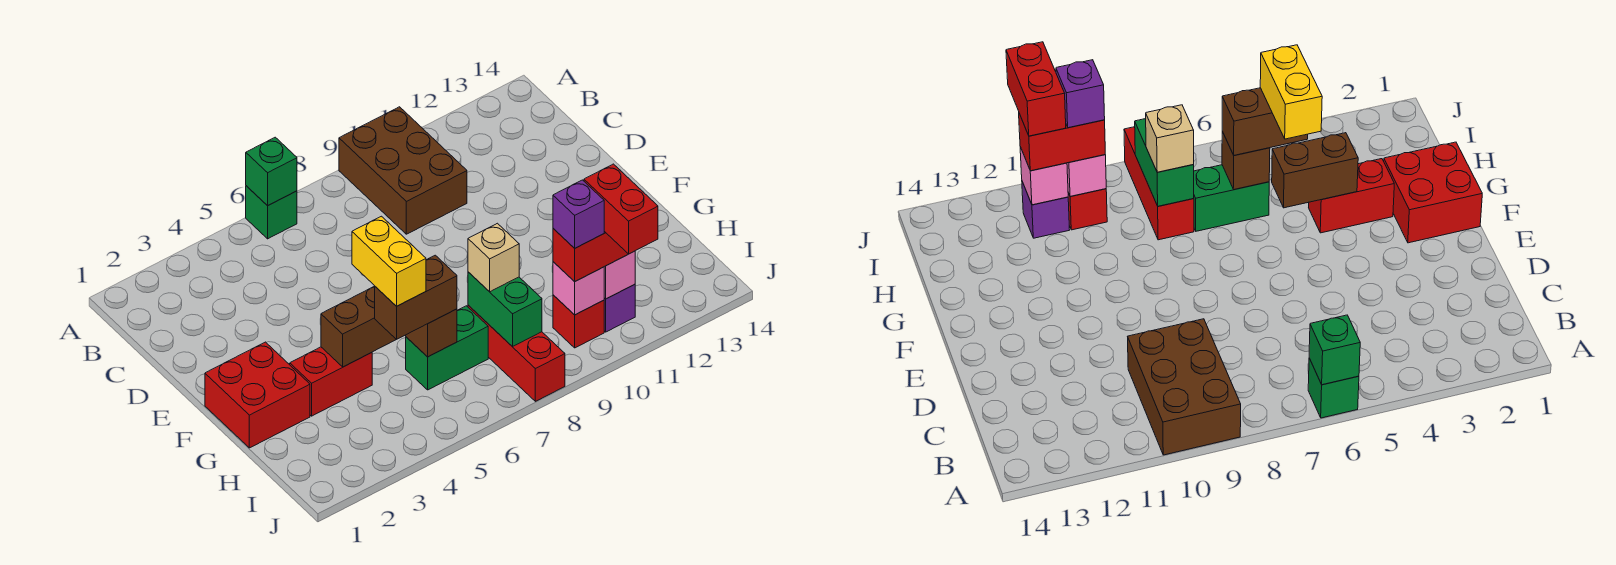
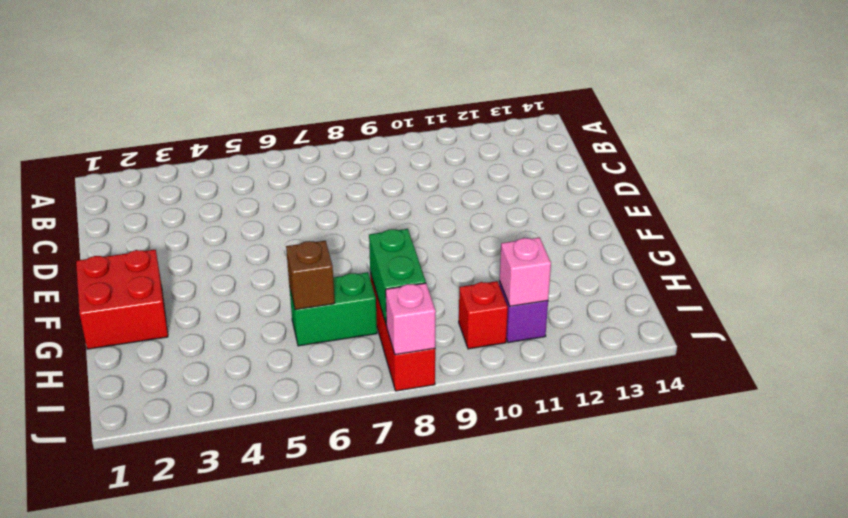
pink 1x1 brick [386,283,436,355] -> pink 1x1 brick moved to [553,262,604,315]
none -> green 1x1 brick [246,186,297,239]
none -> brown 2x3 brick [339,107,467,234]
none -> red 1x2 brick [290,347,372,416]

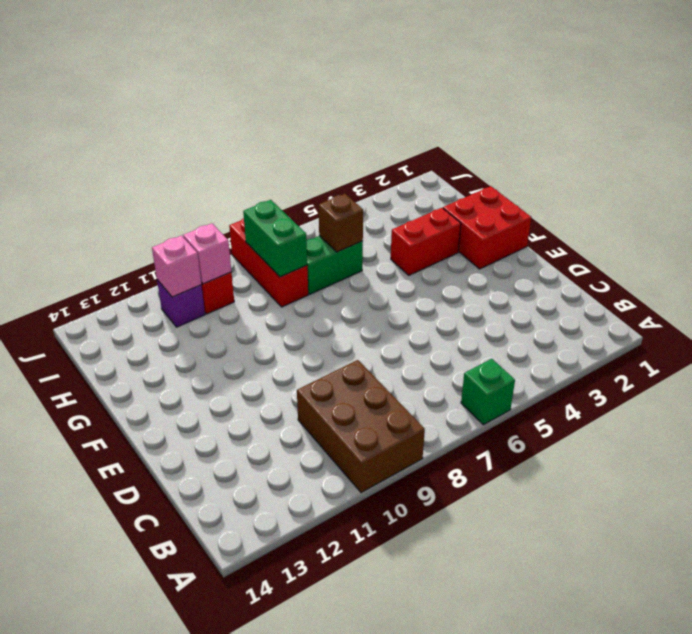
none -> green 1x1 brick [246,137,297,206]
none -> brown 1x2 brick [321,286,396,367]
none -> brown 1x2 brick [375,255,457,339]

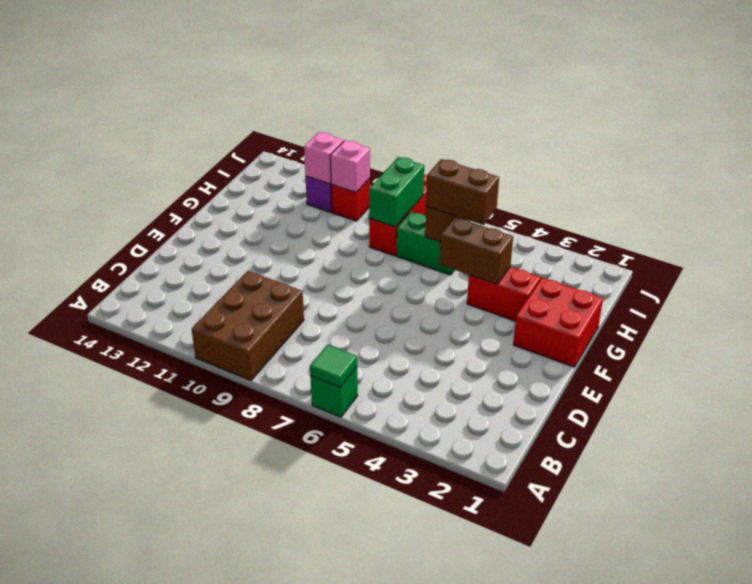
green 1x1 tile [310,345,357,387] -> green 1x1 brick [246,137,297,206]
none -> tan 1x1 brick [468,223,519,292]
none -> red 1x2 brick [553,229,628,282]
none -> yellow 1x2 brick [352,216,426,306]

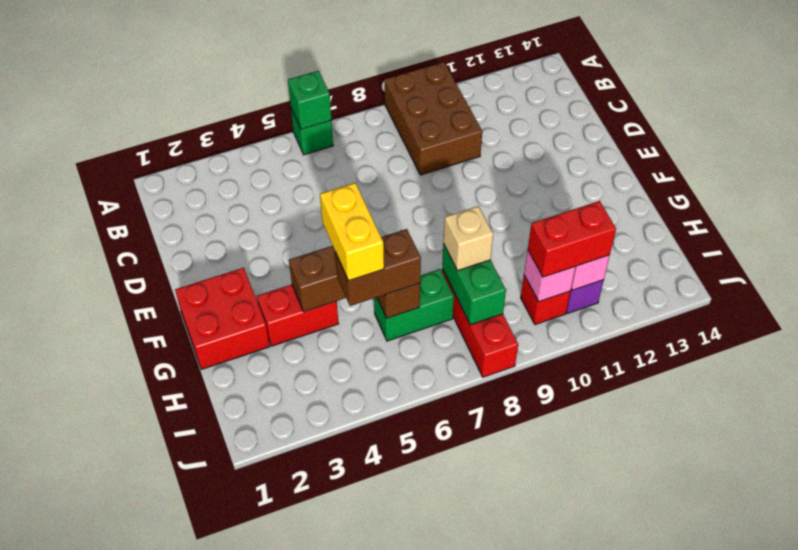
none -> purple 1x1 brick [553,180,604,248]
none -> red 1x2 brick [584,164,658,254]

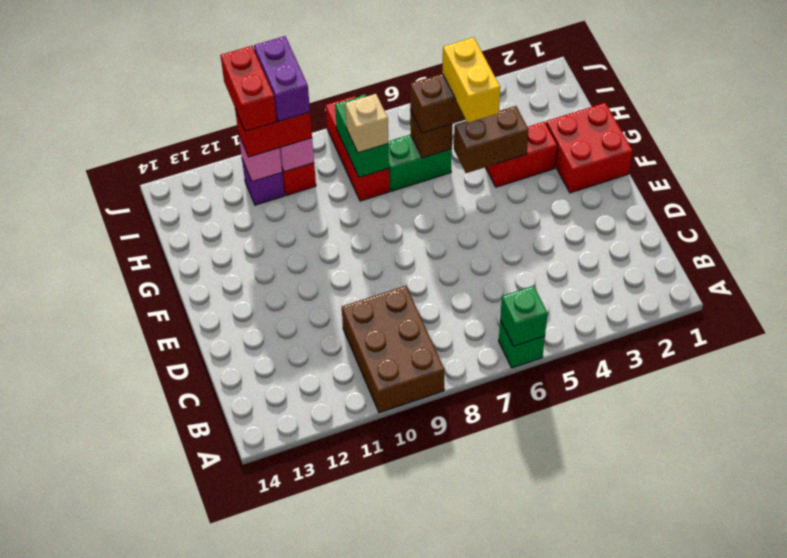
purple 1x2 brick [254,36,310,121] -> purple 1x1 brick [553,180,604,248]

